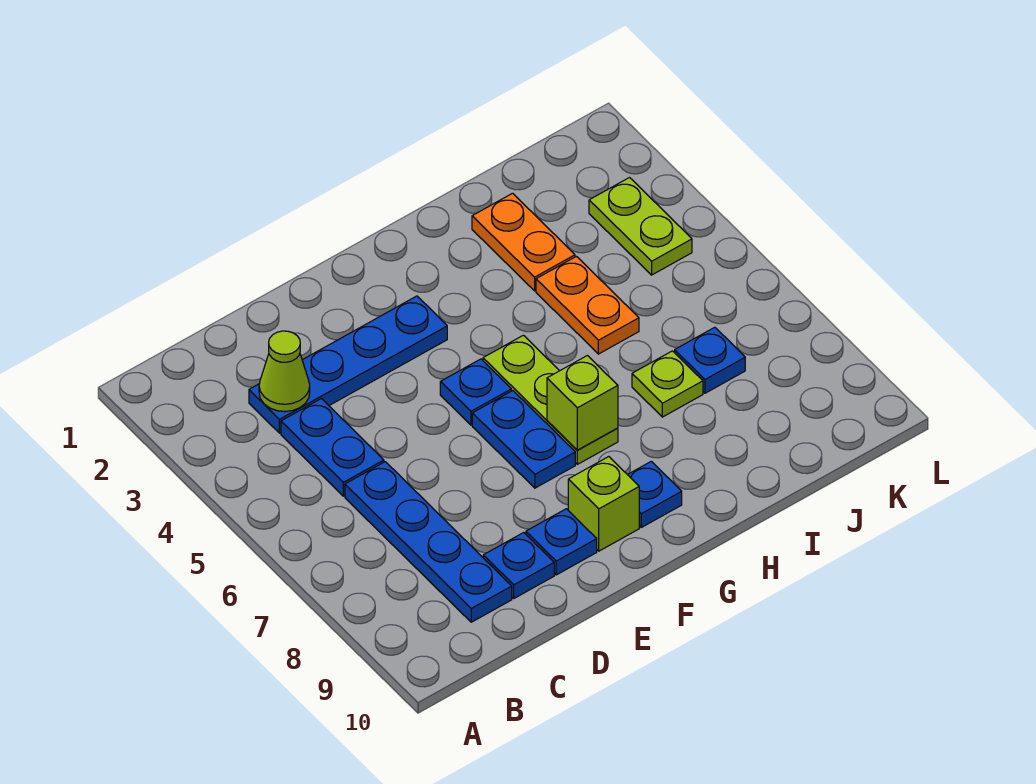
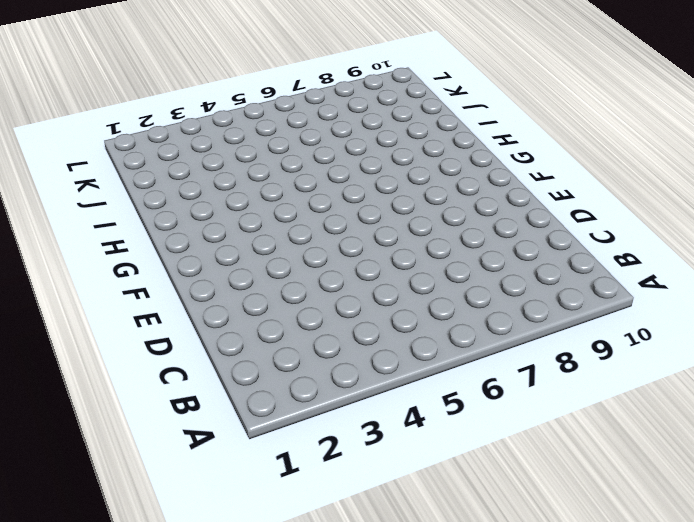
none -> blue 1x4 plate [249,296,447,433]
none -> blue 1x2 plate [281,399,384,496]
none -> blue 1x4 plate [345,462,512,622]

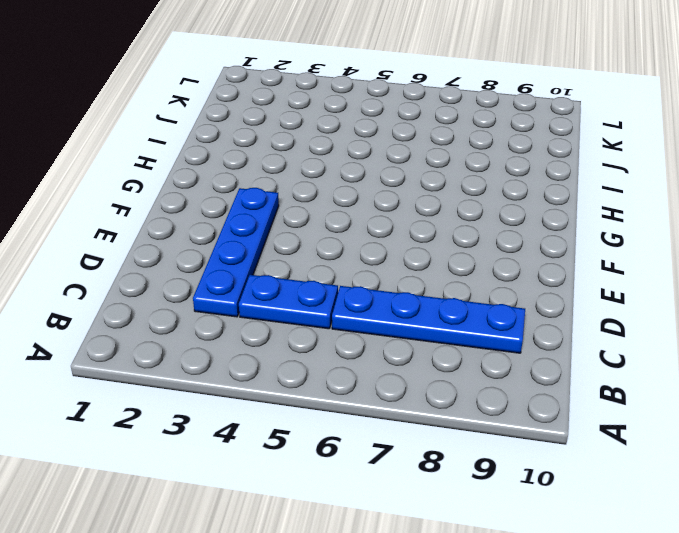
none -> blue 1x1 plate [483,533,554,598]
none -> blue 1x1 plate [526,509,597,575]
none -> blue 1x1 plate [440,359,511,425]

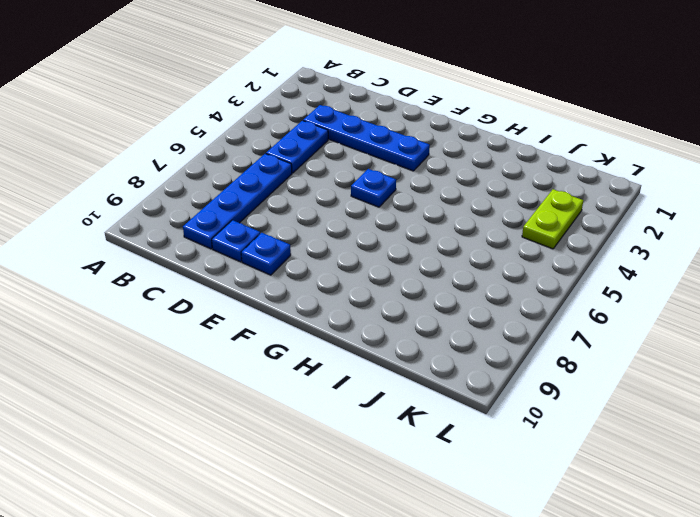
none -> blue 1x2 plate [472,391,575,488]
none -> lime 1x1 brick [568,457,639,551]
none -> lime 1x3 plate [483,335,618,464]

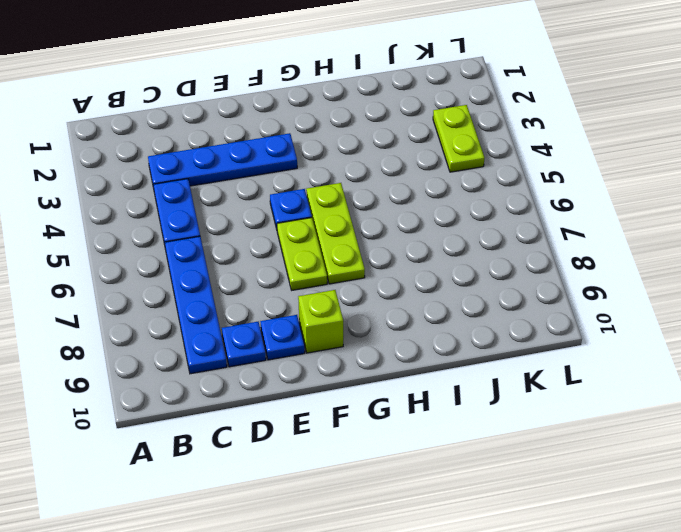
lime 1x2 plate [277,218,327,290] -> blue 1x2 plate [472,391,575,488]
none -> blue 1x1 plate [628,461,682,527]
none -> orange 1x2 plate [472,193,575,291]
none -> orange 1x2 plate [536,256,639,354]

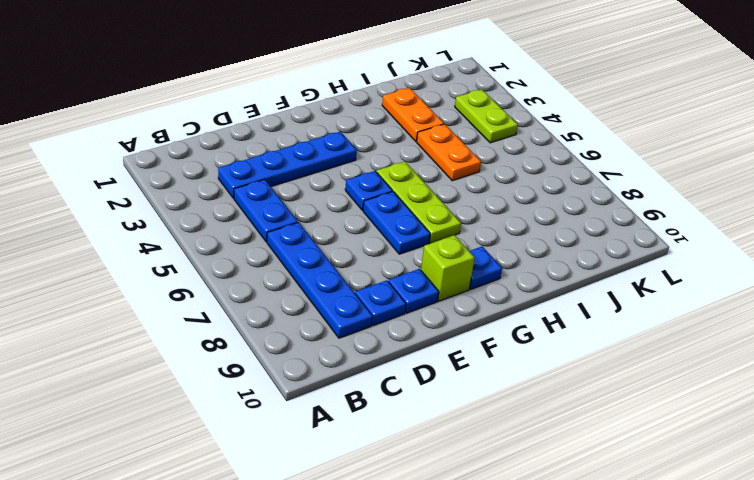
none -> lime 1x1 plate [632,351,703,417]
none -> blue 1x1 plate [675,327,745,393]
none -> lime 1x1 cone [259,331,310,412]

